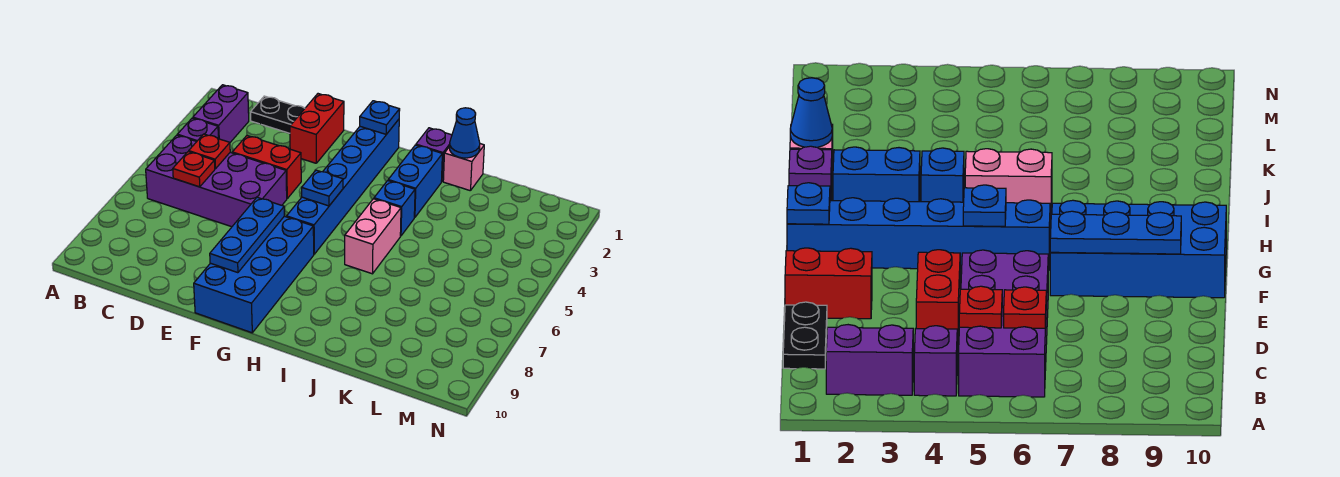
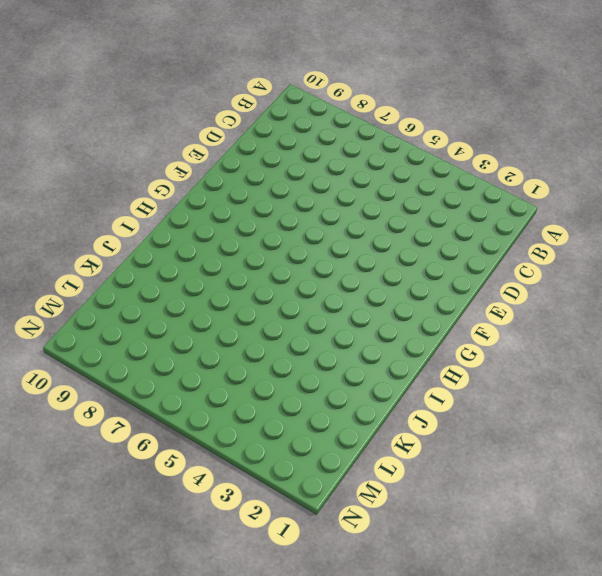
none -> purple 1x2 brick [193,85,249,142]
none -> purple 1x1 brick [177,118,218,141]
none -> purple 2x4 brick [146,135,287,227]

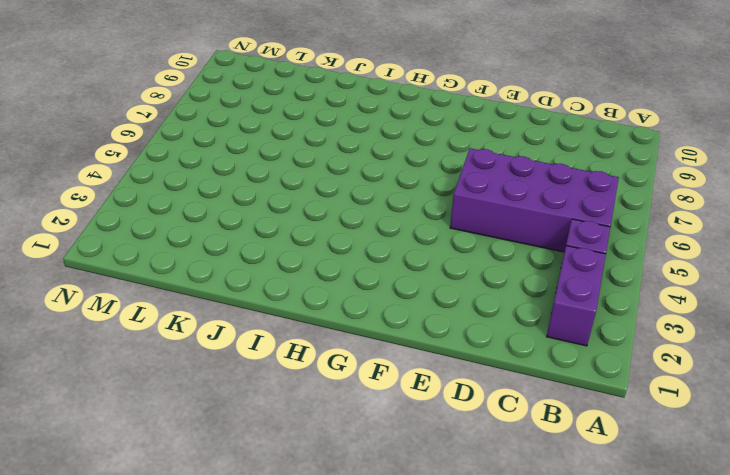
none -> black 1x2 plate [250,96,305,133]
none -> red 1x2 brick [232,136,301,198]
none -> red 1x2 brick [290,94,344,163]

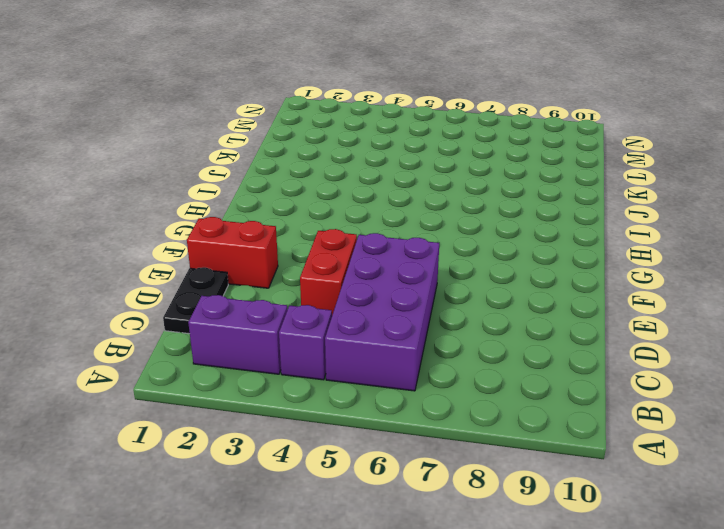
none -> blue 2x4 brick [194,216,314,333]
none -> blue 1x6 brick [287,119,399,254]
none -> purple 1x1 brick [416,128,452,182]

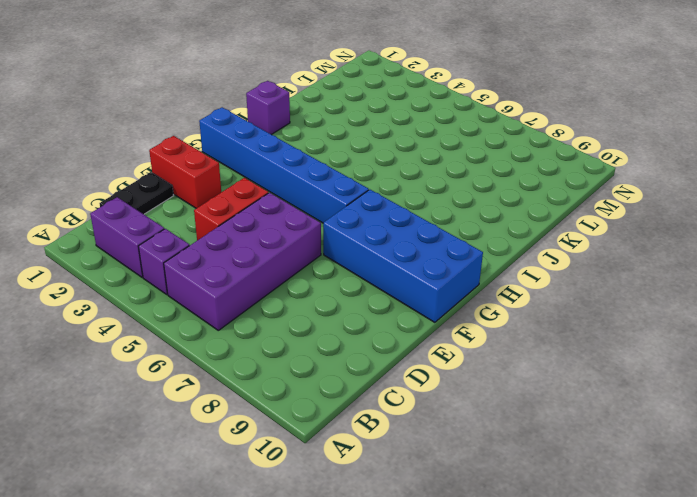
none -> blue 1x2 brick [388,145,442,218]
none -> blue 1x1 brick [374,181,415,236]
none -> pink 1x2 brick [345,199,401,274]

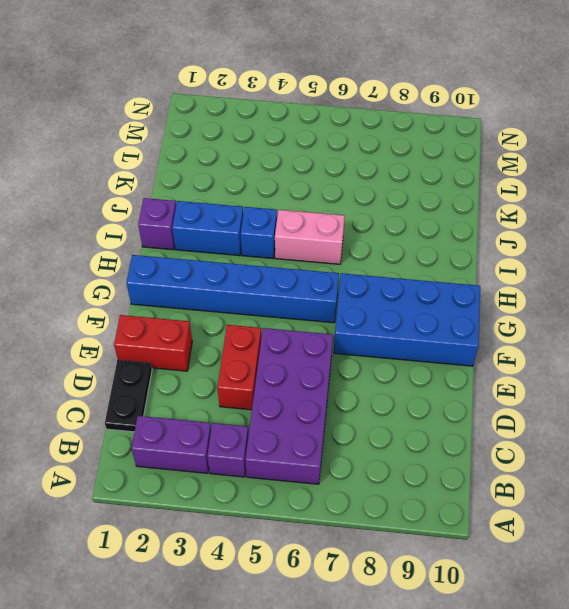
none -> pink 1x1 brick [443,144,484,191]
none -> red 1x1 plate [189,134,230,169]
none -> red 1x1 plate [173,151,215,187]

